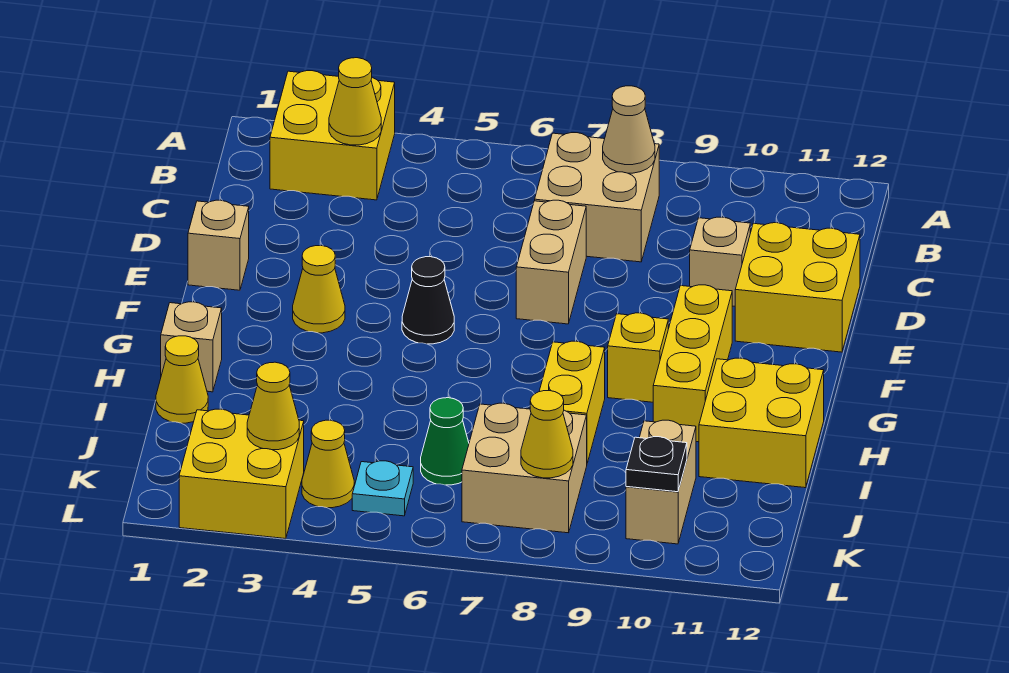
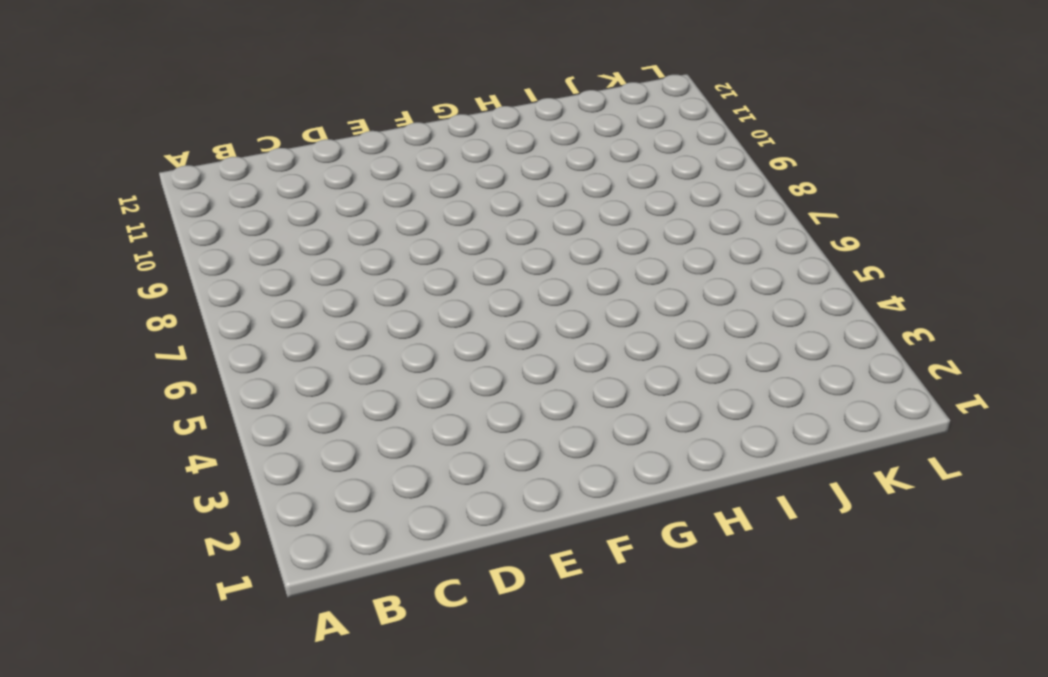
none -> yellow 2x2 brick [270,71,395,200]
none -> tan 2x2 brick [535,133,659,262]
none -> tan 1x2 brick [516,200,586,324]

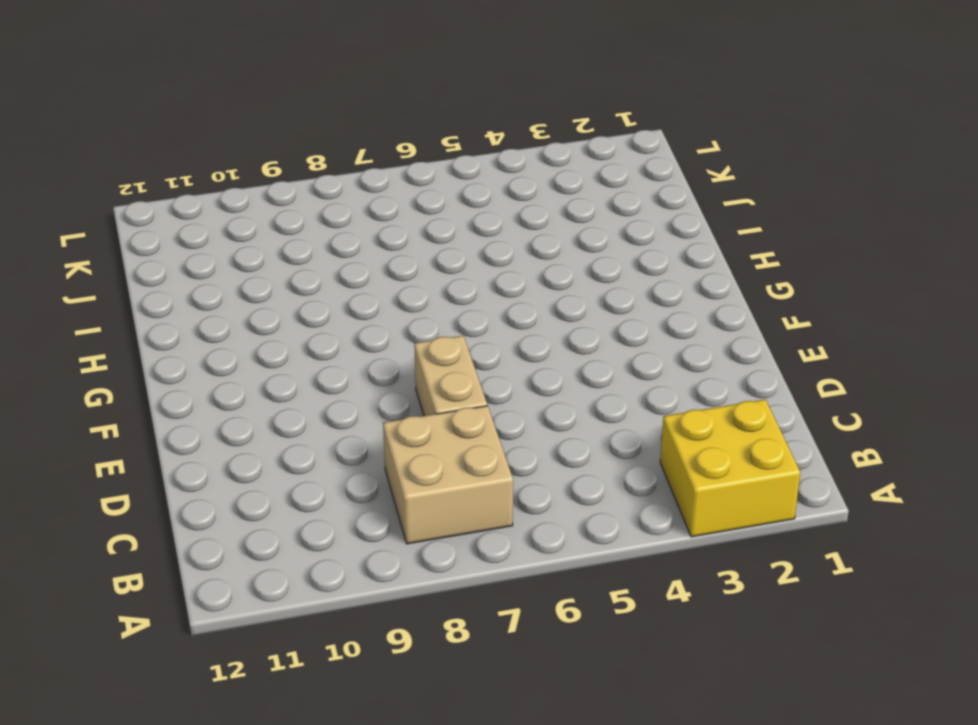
none -> tan 1x1 brick [690,217,750,306]
none -> yellow 2x2 brick [735,223,860,352]
none -> tan 1x1 brick [188,200,249,290]

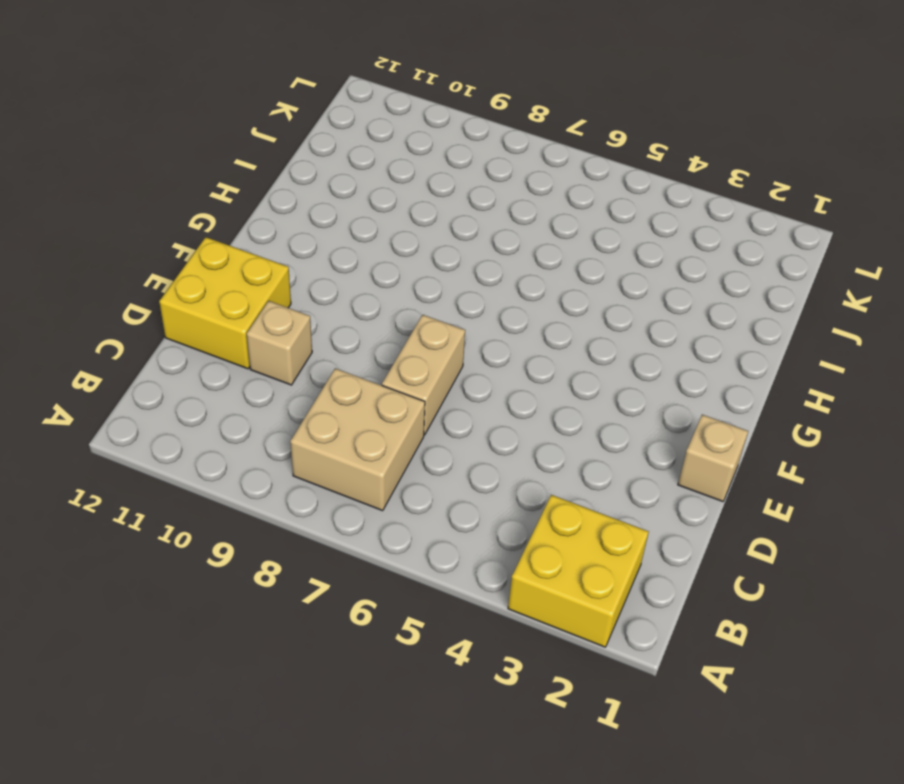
none -> yellow 1x1 cone [293,246,345,333]
none -> black 1x1 cone [402,257,454,344]
none -> yellow 1x3 brick [653,285,732,442]

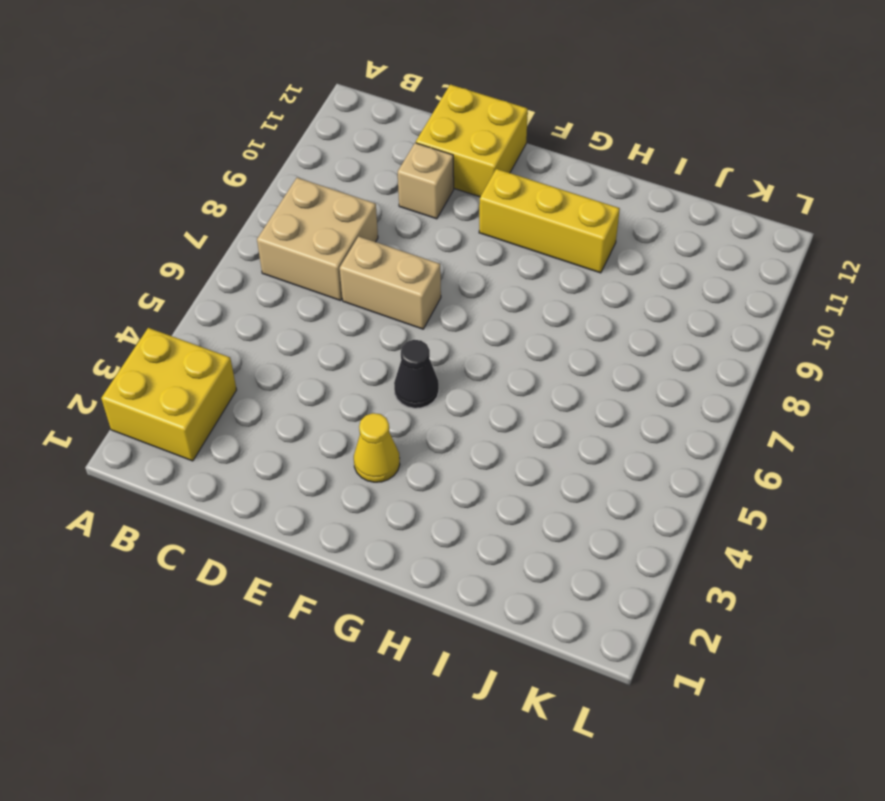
none -> tan 1x1 brick [188,200,249,290]
none -> yellow 1x1 brick [608,313,668,402]
none -> tan 1x1 brick [161,302,222,392]

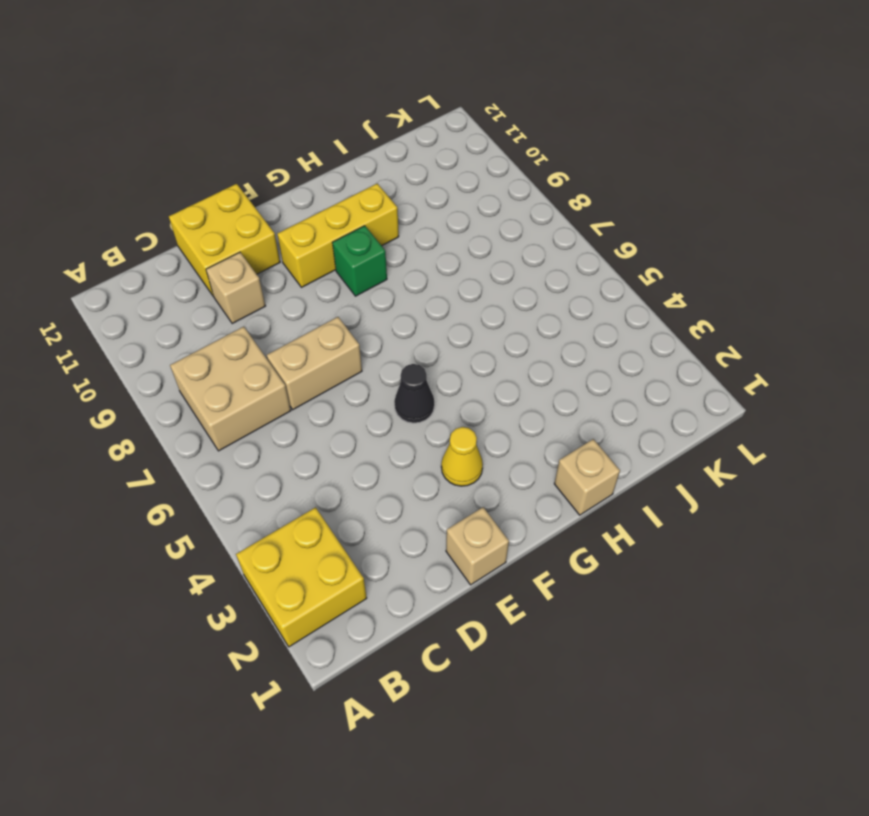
green 1x1 brick [332,226,387,296] -> yellow 1x1 brick [608,313,668,402]
none -> yellow 1x2 brick [539,341,605,463]
none -> yellow 2x2 brick [699,358,824,488]
none -> yellow 1x1 cone [156,336,208,423]

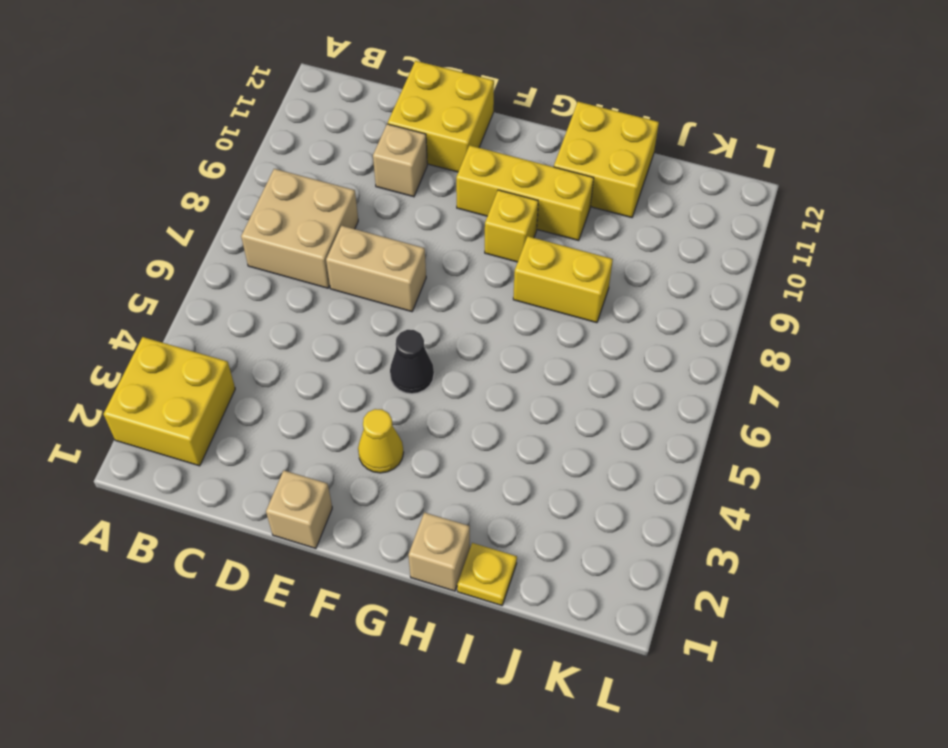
yellow 1x1 plate [457,543,517,605] -> yellow 1x1 cone [156,336,208,423]
none -> green 1x1 cone [421,398,469,485]
none -> tan 2x2 brick [462,403,587,533]
none -> tan 1x2 brick [626,420,696,544]

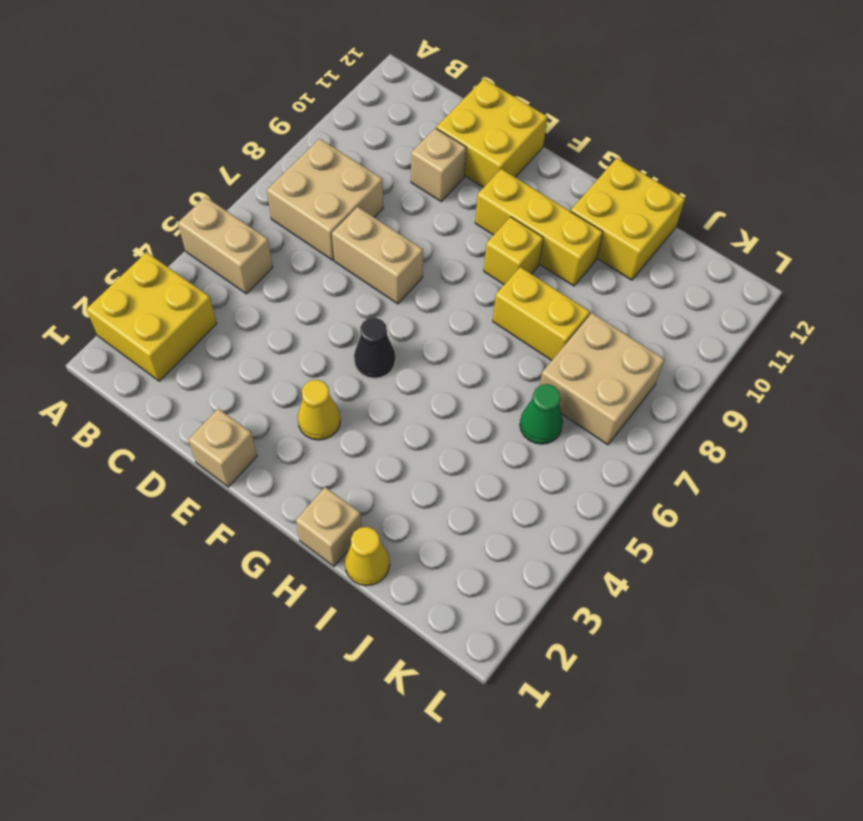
tan 1x2 brick [178,197,273,294] -> tan 1x2 brick moved to [626,420,696,544]
none -> yellow 2x2 brick [179,409,304,539]
none -> yellow 1x1 cone [302,420,354,508]
none -> cyan 1x1 plate [352,461,413,516]

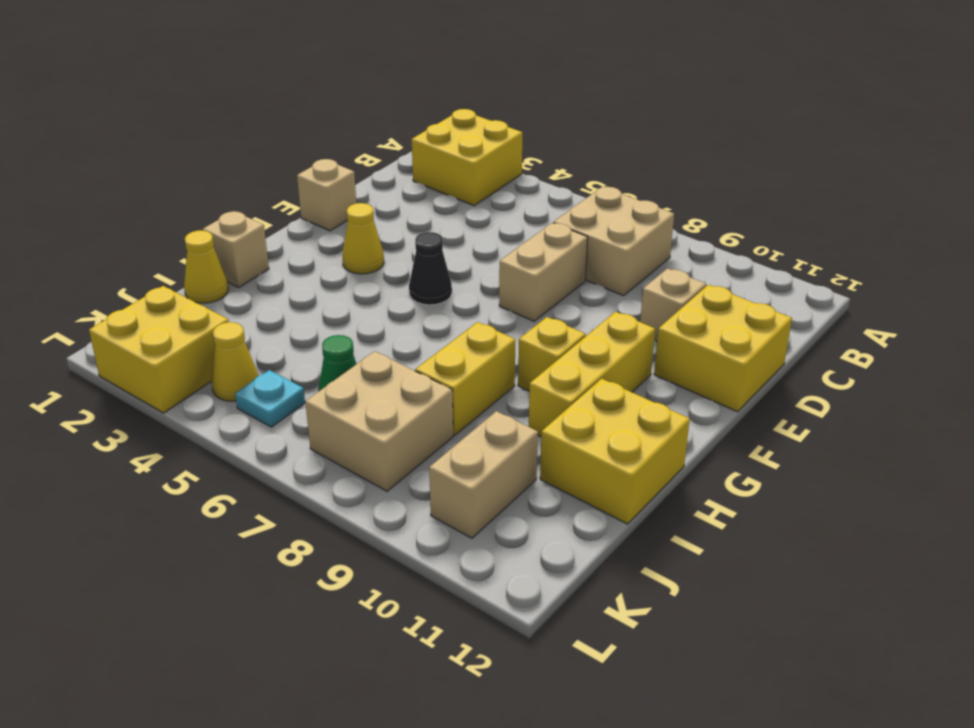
none -> yellow 1x1 cone [329,58,381,145]
none -> tan 1x1 cone [603,86,655,173]
none -> yellow 1x1 cone [247,362,299,450]

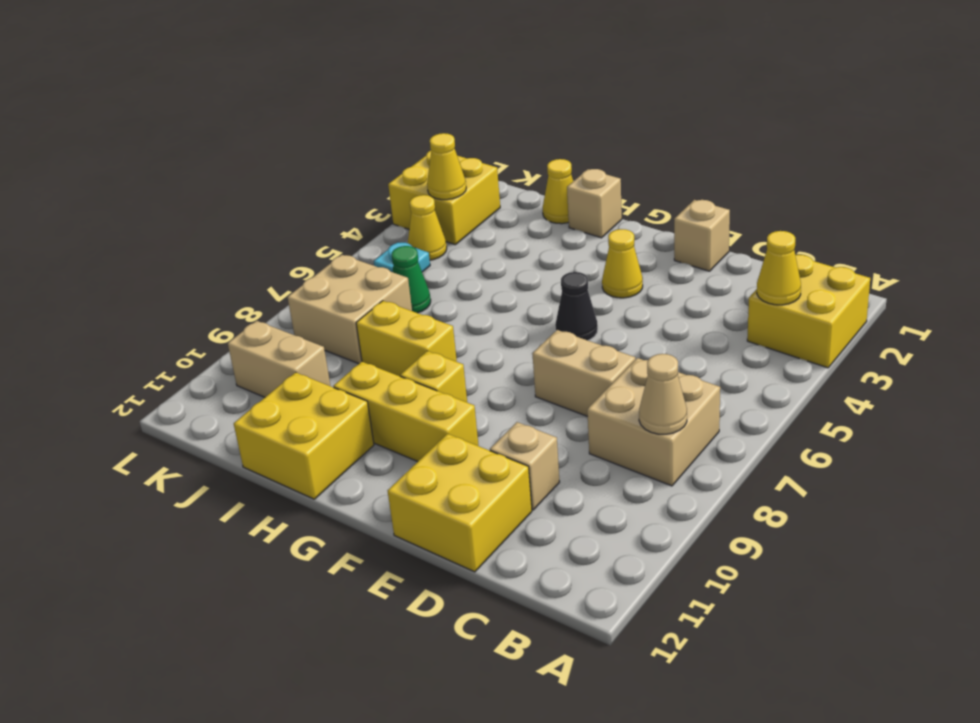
none -> yellow 1x1 cone [521,391,573,478]
none -> black 1x1 plate [626,437,687,492]

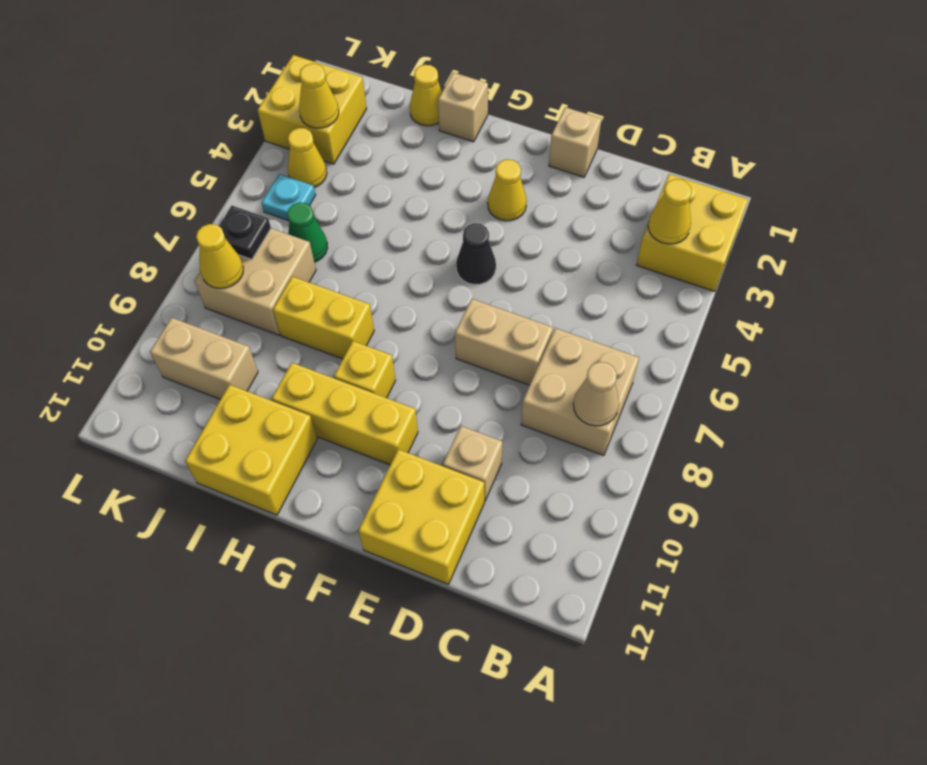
black 1x1 plate [219,206,271,260] -> black 1x1 plate moved to [626,437,687,492]

